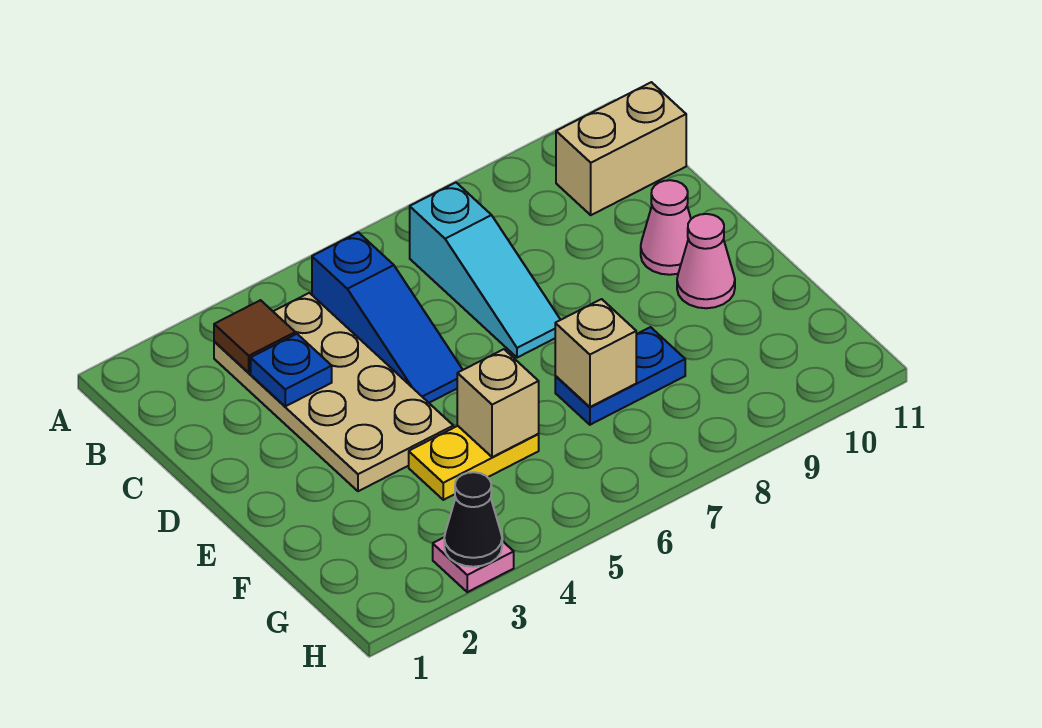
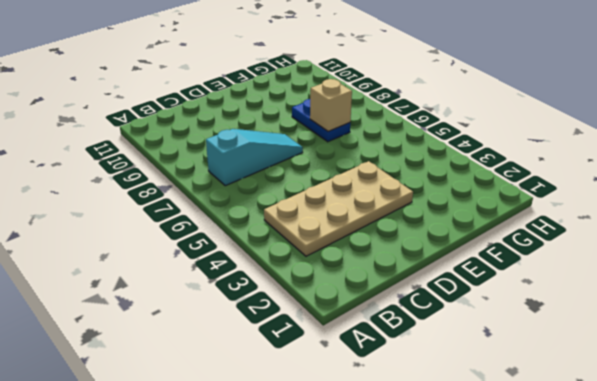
none -> blue 1x3 slope [312,232,463,403]
none -> tan 1x2 brick [556,82,686,215]
none -> pink 1x1 cone [641,180,691,275]

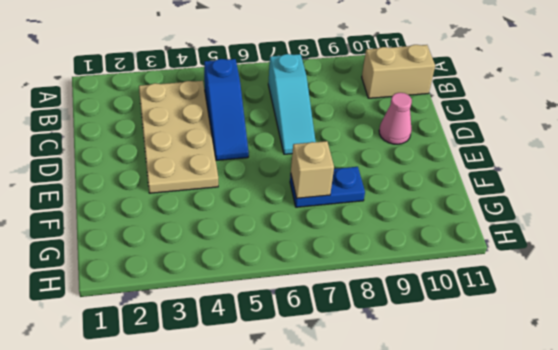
none -> pink 1x1 cone [677,214,735,308]
none -> yellow 1x2 plate [409,426,539,500]
none -> pink 1x1 plate [433,538,514,592]

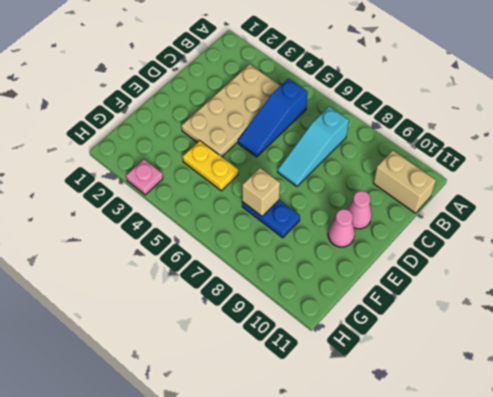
none -> brown 1x1 tile [214,300,295,373]
none -> blue 1x1 plate [251,334,332,406]
none -> tan 1x1 brick [457,349,539,457]

